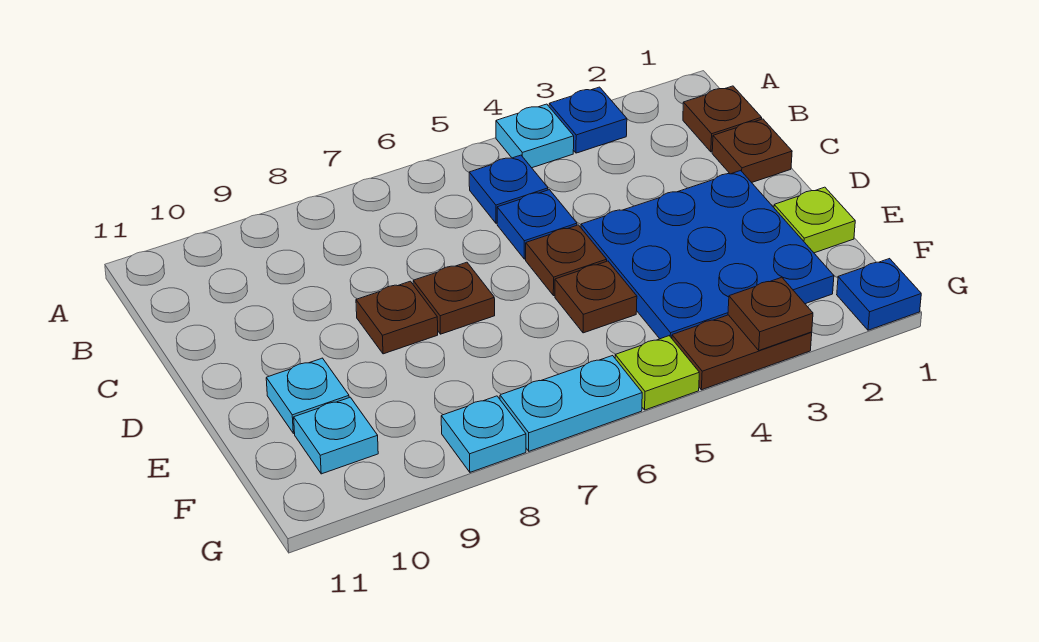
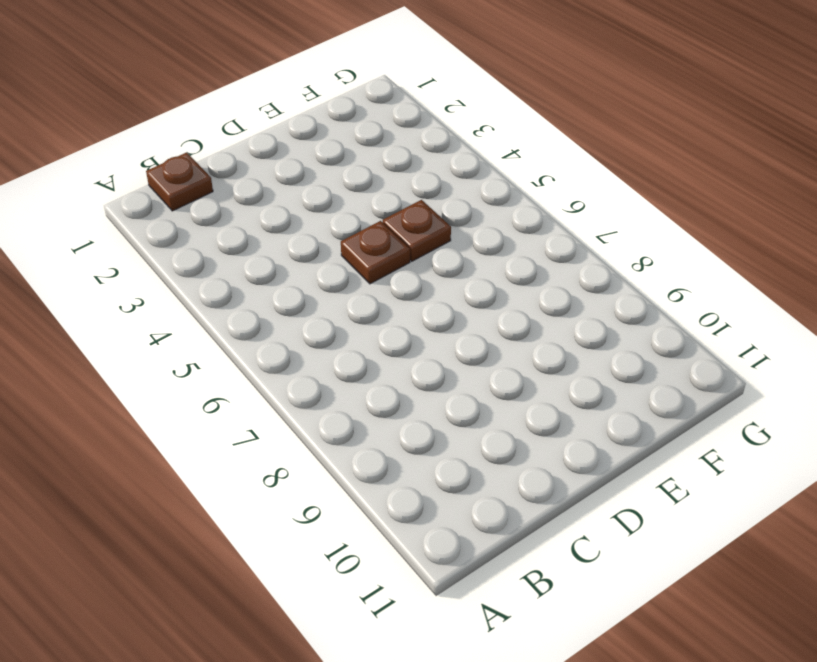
none -> blue 1x1 plate [549,87,627,153]
none -> cyan 1x1 plate [496,104,574,168]
none -> blue 1x1 plate [469,155,548,223]

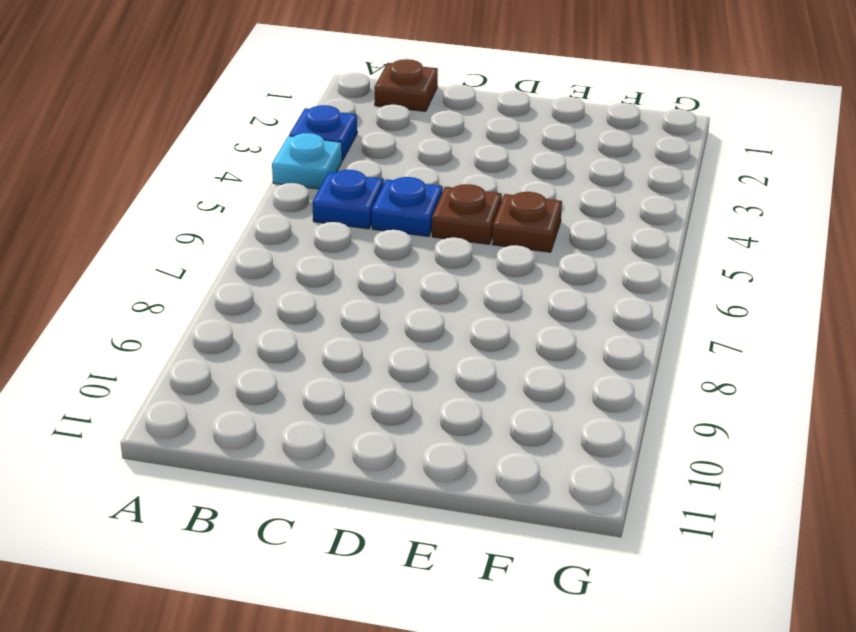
none -> brown 1x1 plate [712,119,792,183]
none -> blue 3x3 plate [581,171,834,339]
none -> brown 1x1 plate [413,262,495,334]

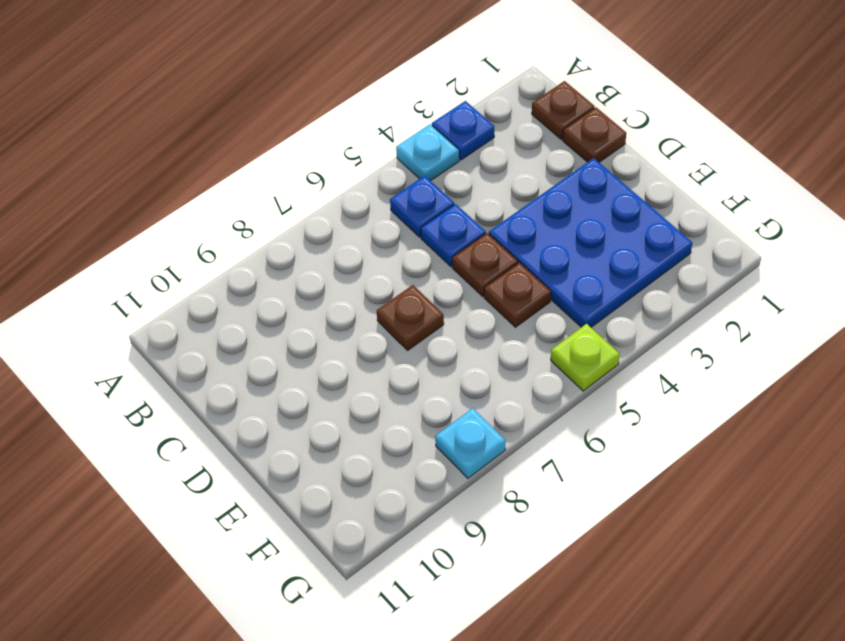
none -> brown 1x1 plate [356,281,438,354]
none -> lime 1x1 plate [774,187,855,253]
none -> cyan 1x1 plate [266,358,349,433]

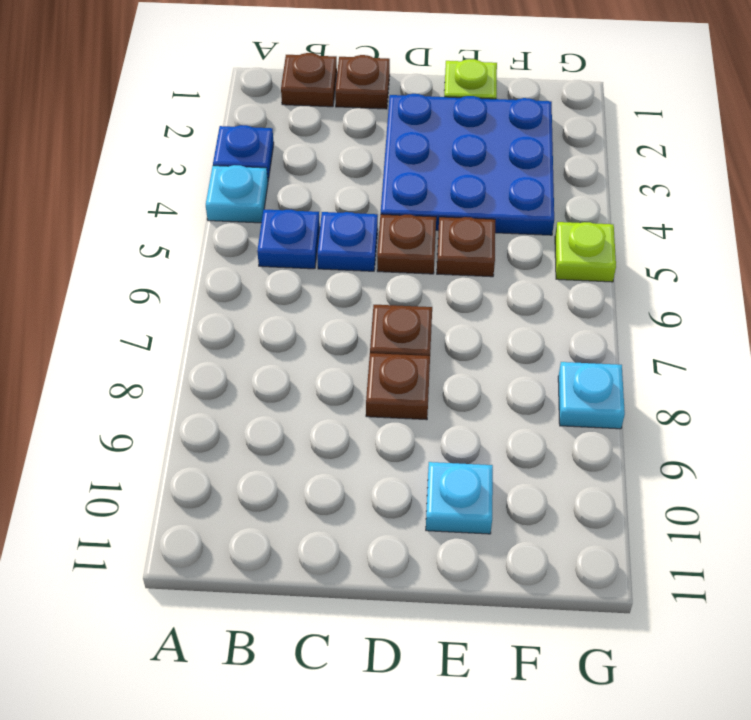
none -> cyan 1x1 plate [294,397,378,474]
none -> blue 1x1 plate [837,259,921,330]
none -> brown 1x2 plate [672,315,812,390]

